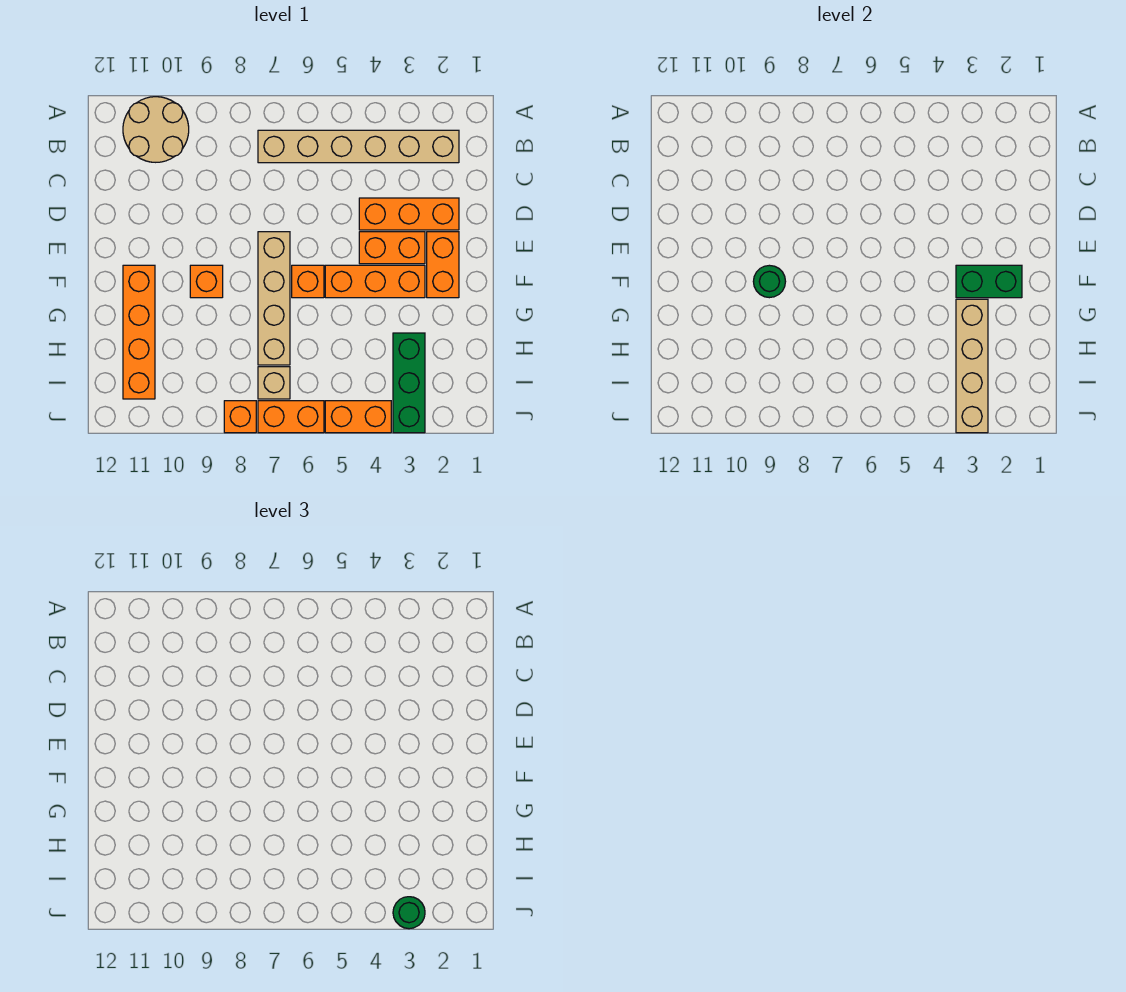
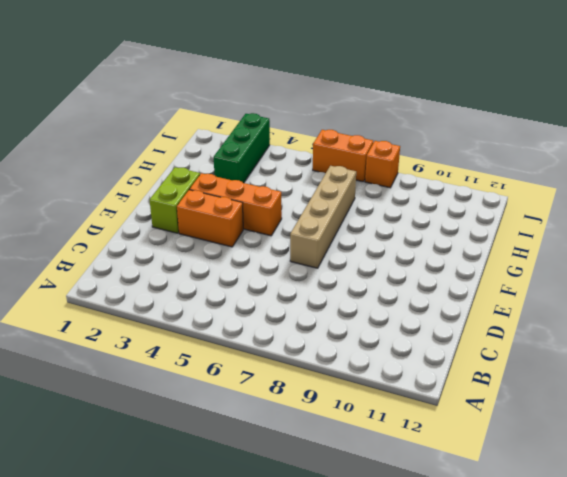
lime 1x2 brick [150,167,200,233] -> orange 1x2 brick [427,232,459,298]
none -> tan 2x2 round brick [123,97,189,162]
none -> tan 1x6 brick [258,130,459,163]
none -> orange 1x3 brick [359,198,459,230]

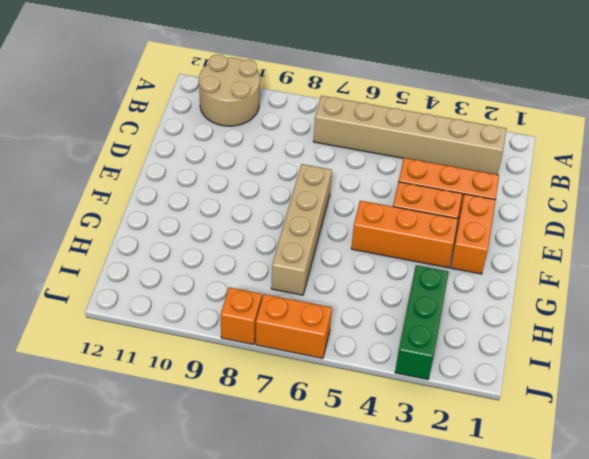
none -> orange 1x1 brick [292,265,324,298]
none -> orange 1x1 brick [190,265,223,298]
none -> orange 1x4 brick [123,265,155,399]

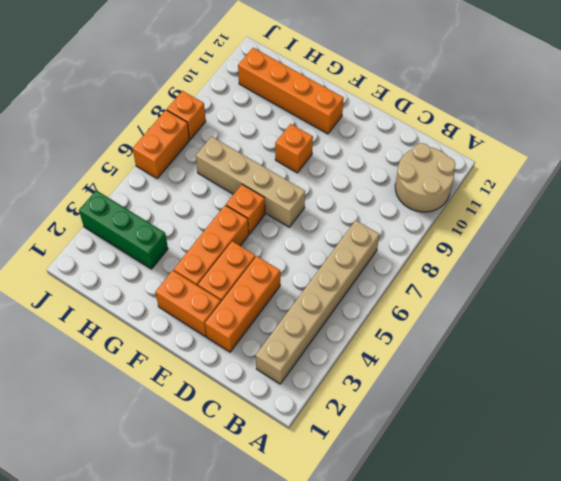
none -> tan 1x1 brick [258,367,290,399]
none -> orange 1x2 brick [325,401,391,433]
none -> green 1x2 brick [956,265,1022,298]

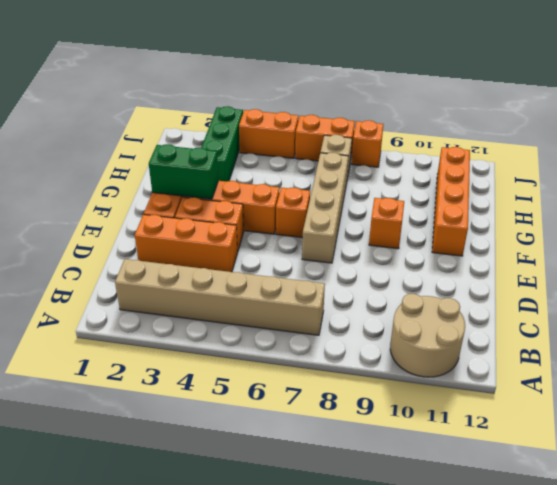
none -> green 1x1 round brick [753,265,786,298]
none -> tan 1x4 brick [956,299,988,433]
none -> green 1x1 round brick [393,897,425,929]

